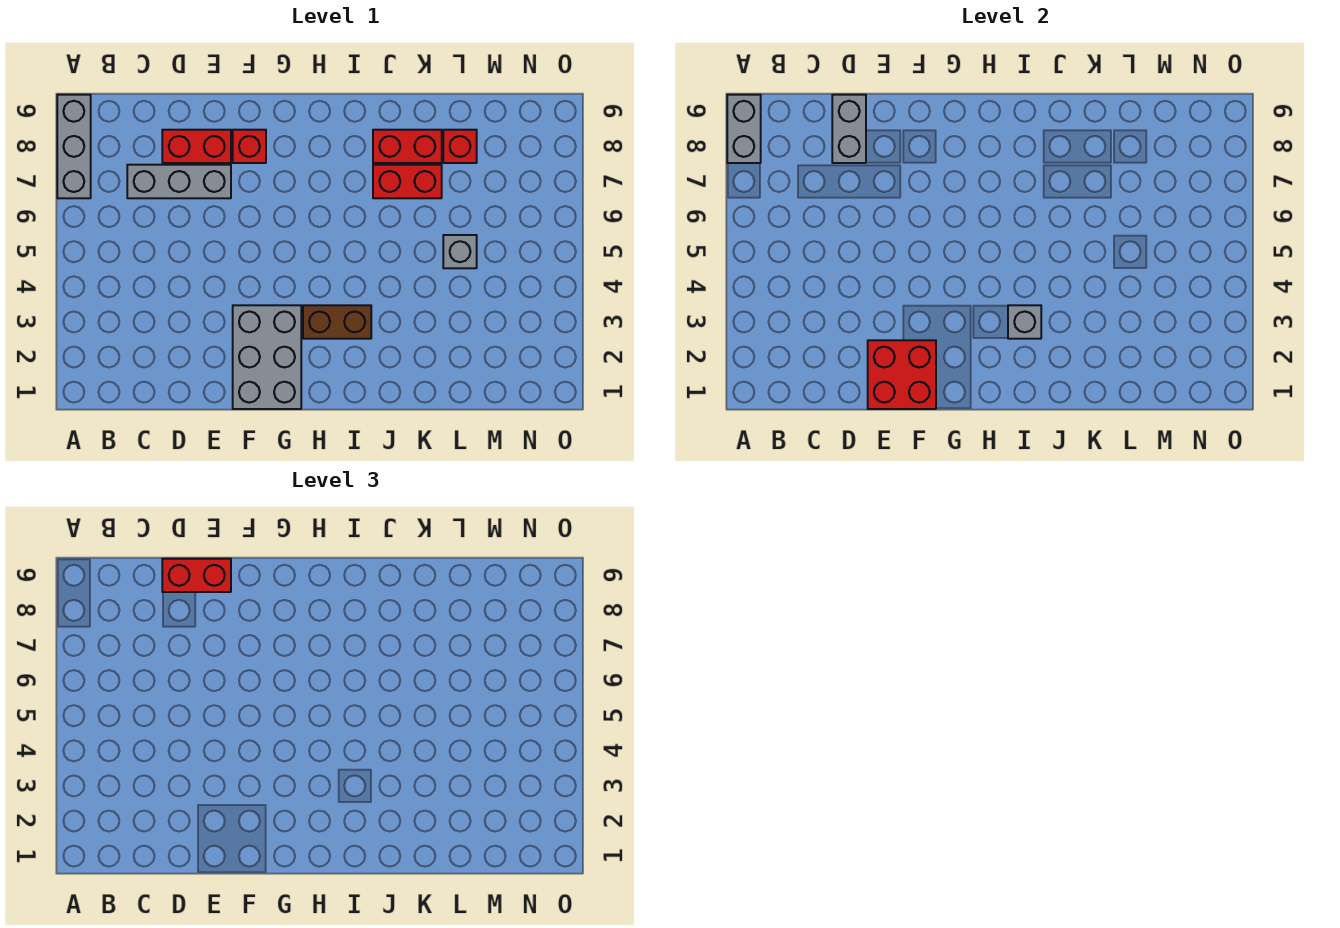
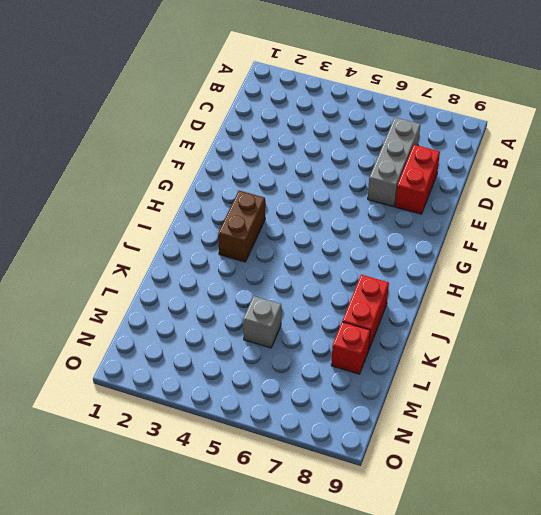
none -> grey 1x3 brick [57,95,91,198]
none -> grey 2x3 brick [233,305,301,409]
none -> red 1x1 brick [233,130,266,163]

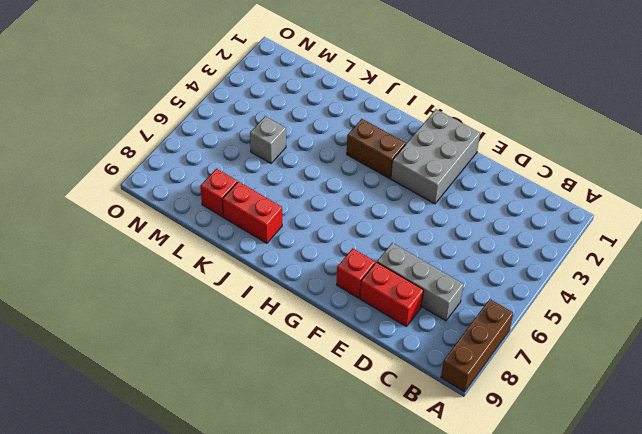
brown 1x3 brick [441,299,513,392] -> grey 1x3 brick [57,95,91,198]
none -> red 1x2 brick [373,165,442,198]
none -> grey 1x2 brick [727,95,761,163]
none -> grey 1x2 brick [832,95,866,163]

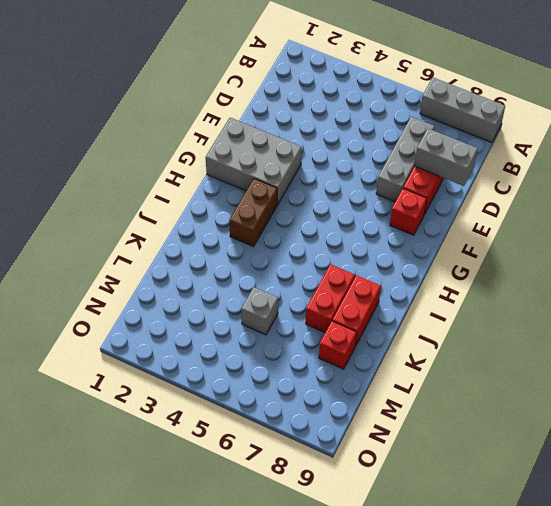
none -> grey 1x2 brick [727,95,761,163]
none -> red 2x2 brick [868,340,936,409]
none -> grey 1x1 brick [1008,305,1041,339]

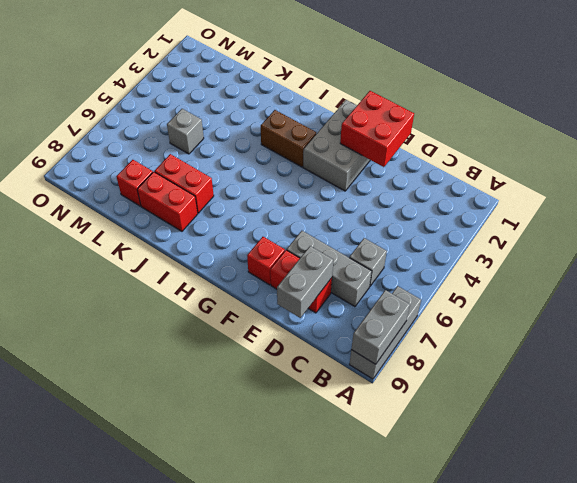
grey 1x1 brick [349,238,387,286] -> grey 1x1 brick moved to [1008,305,1041,339]
none -> red 1x2 brick [162,559,231,592]

